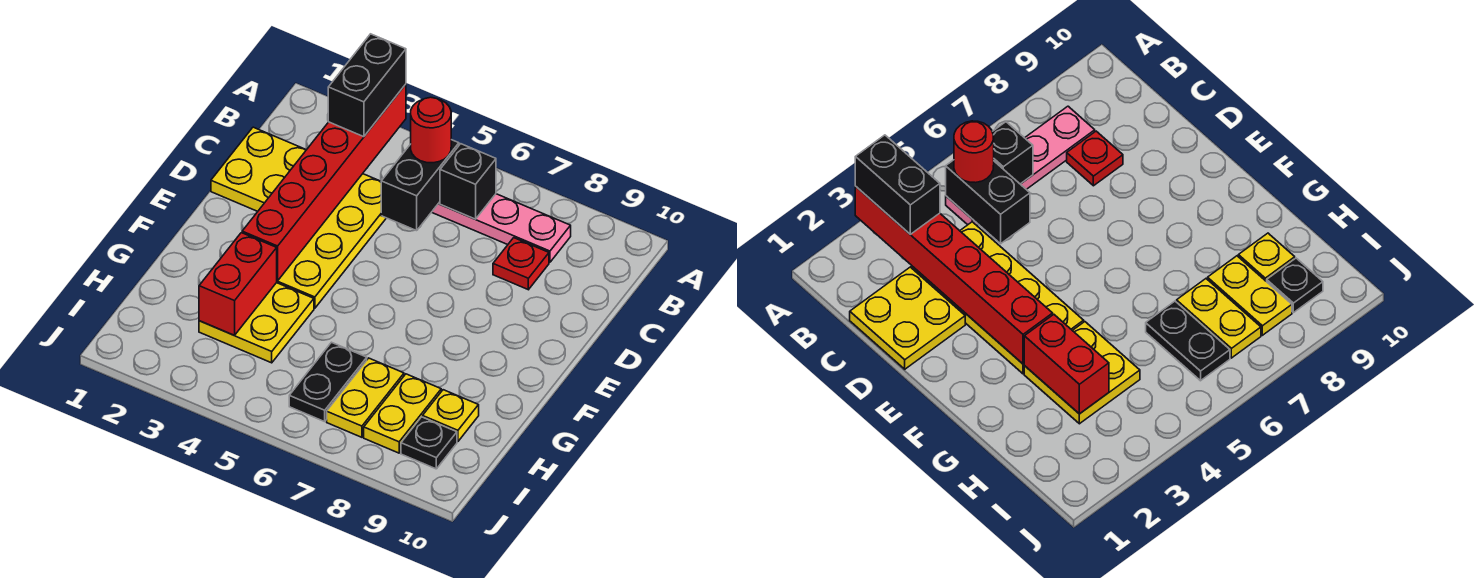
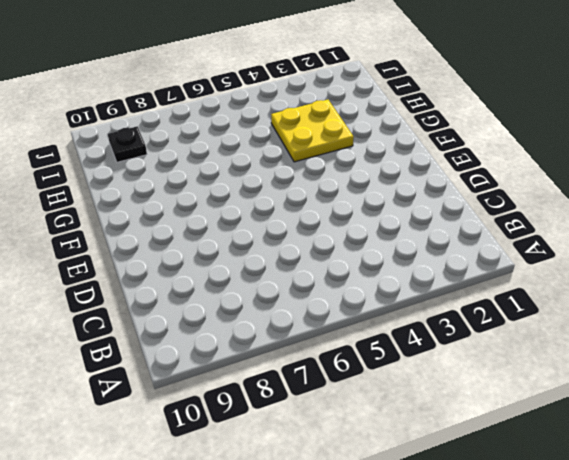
none -> pink 1x4 plate [432,194,571,262]
none -> yellow 2x2 plate [211,127,306,211]
none -> yellow 2x4 plate [277,174,386,308]

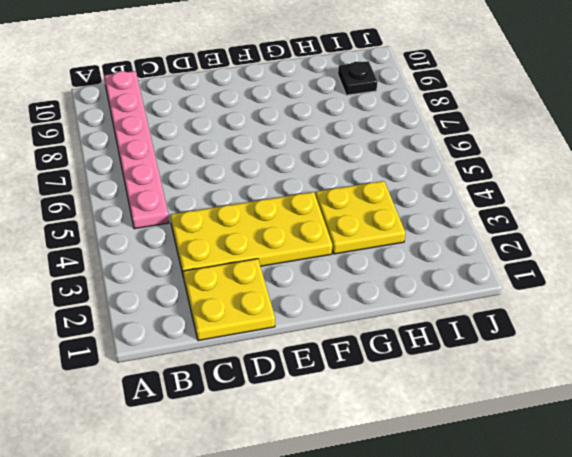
pink 1x6 plate [104,71,169,229] -> pink 1x4 plate [432,194,571,262]
none -> red 1x1 plate [493,238,549,290]
none -> black 1x2 plate [289,342,367,422]
none -> yellow 1x2 plate [327,358,404,437]

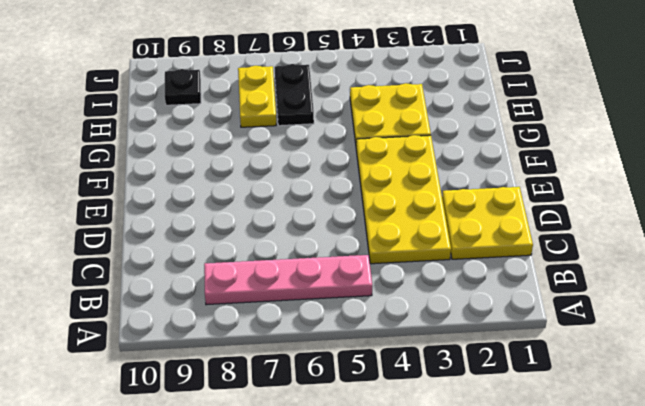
none -> red 1x1 plate [493,238,549,290]
none -> yellow 1x2 plate [364,374,441,453]
none -> yellow 1x1 plate [423,390,479,442]

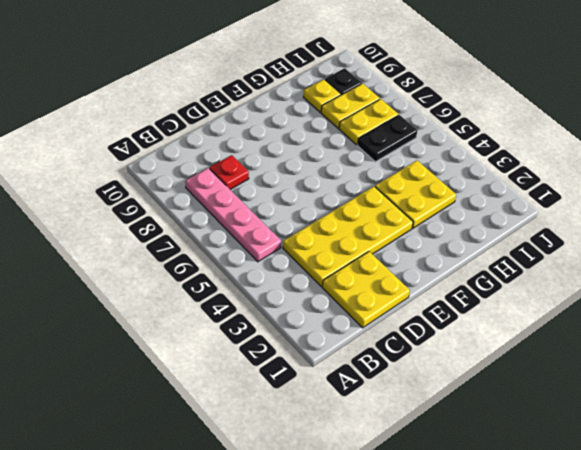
none -> red 1x6 brick [242,84,406,281]
none -> black 1x2 brick [381,140,459,231]
none -> black 1x1 brick [440,144,496,219]

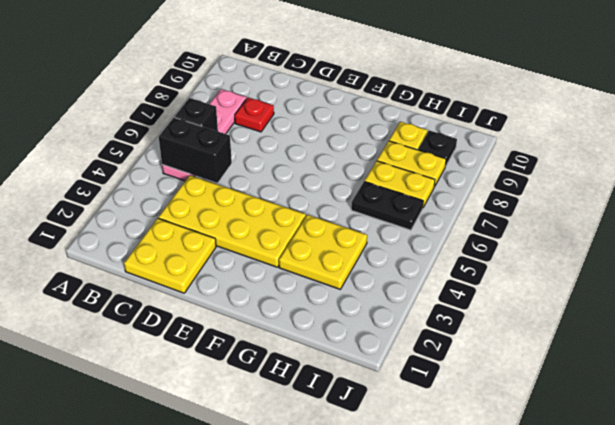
none -> red 1x6 brick [242,84,406,281]
none -> red 1x2 brick [199,233,277,335]
none -> black 1x2 brick [328,34,406,137]

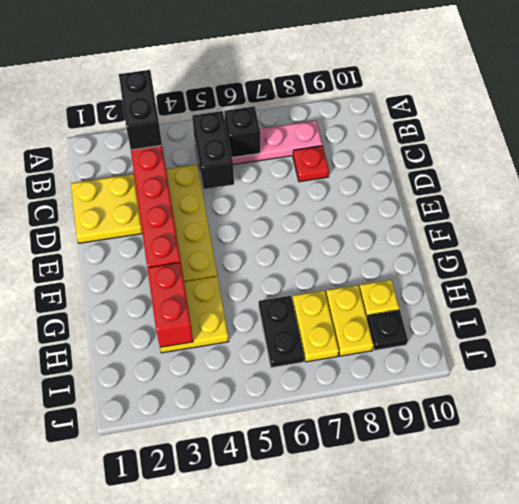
none -> red 1x1 round brick [411,97,451,163]

